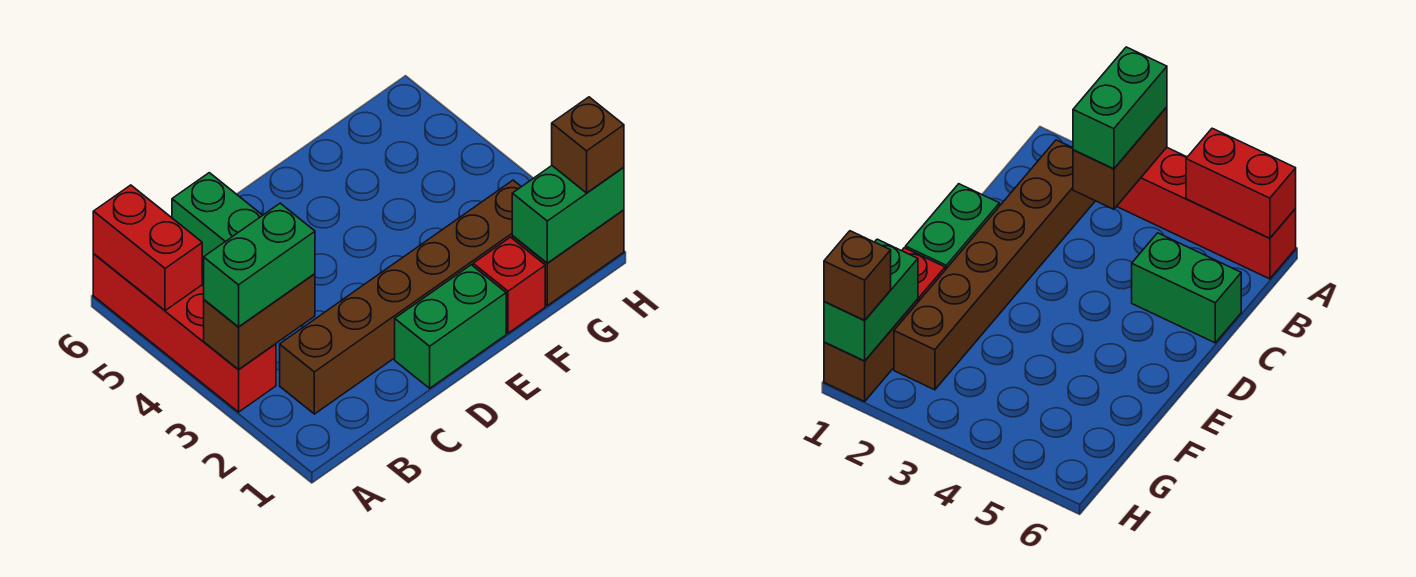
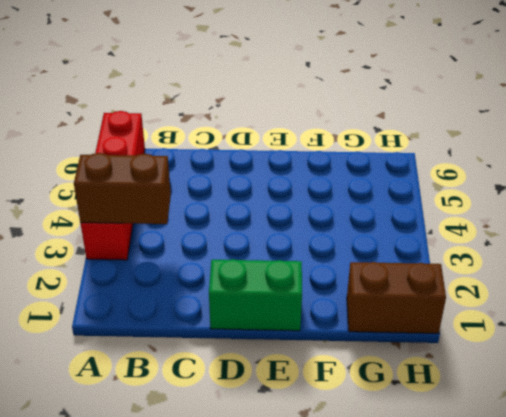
none -> brown 1x6 brick [280,180,521,414]
none -> green 1x2 brick [172,173,263,266]

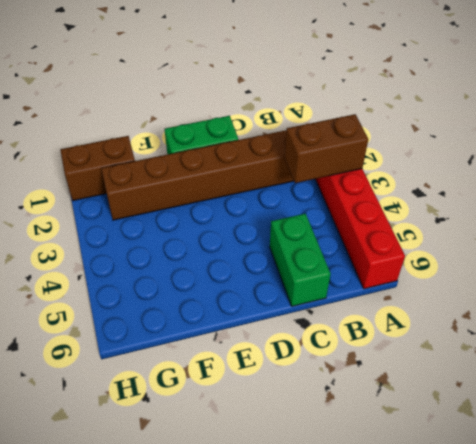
none -> red 1x1 brick [473,237,545,333]
none -> red 1x2 brick [93,185,202,311]

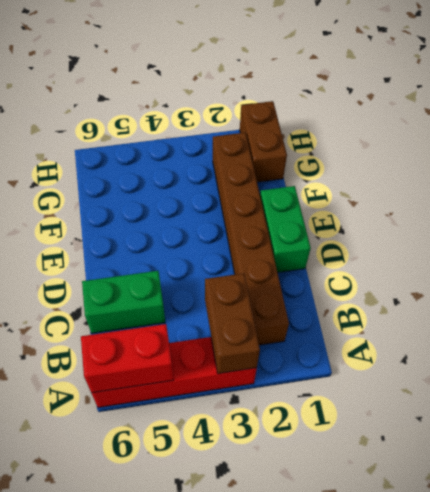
none -> red 1x1 brick [473,237,545,333]
none -> green 1x2 brick [512,166,624,263]

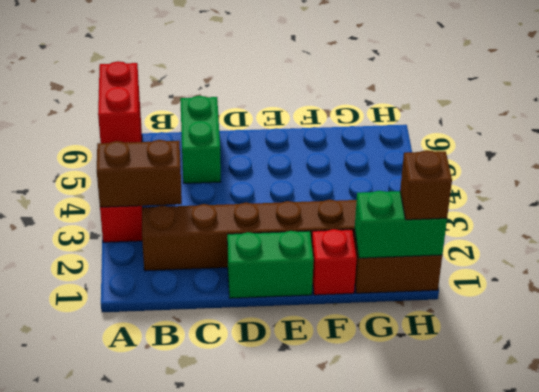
none -> green 1x2 brick [204,203,315,327]

